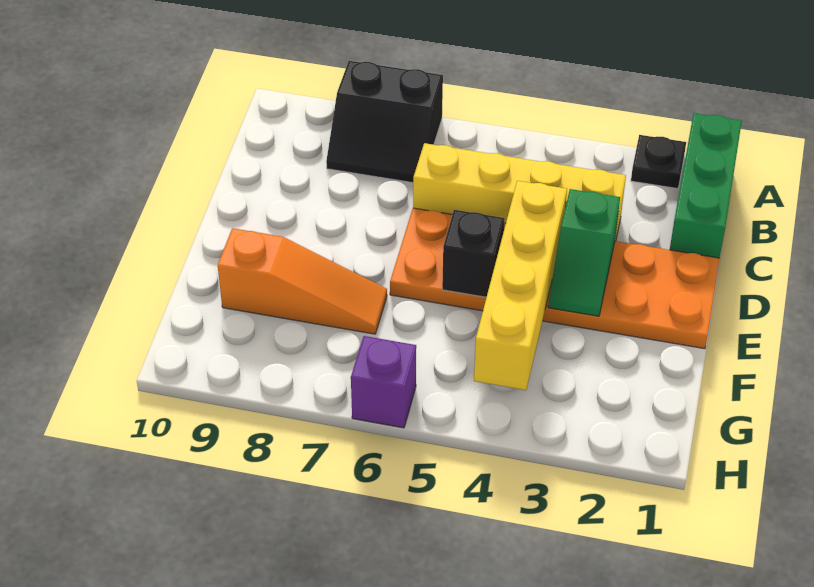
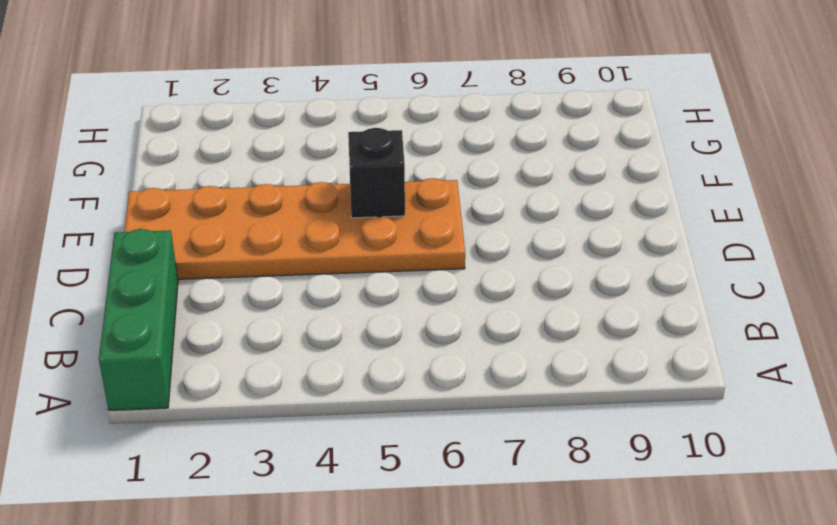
none -> black 1x1 plate [631,135,686,189]
none -> black 2x2 slope [326,61,443,183]

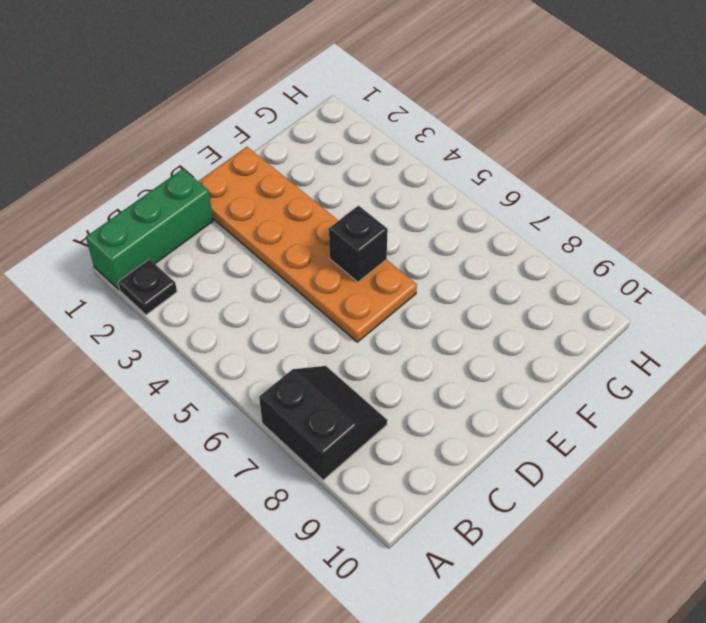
none -> yellow 1x4 brick [413,143,626,241]
none -> orange 1x3 slope [218,228,387,334]

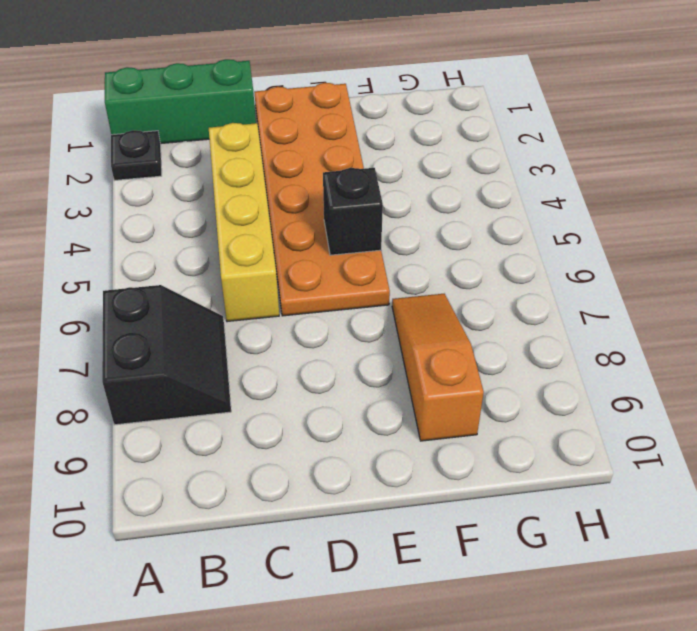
none -> purple 1x1 brick [351,336,416,428]
none -> green 1x2 slope [548,189,620,316]

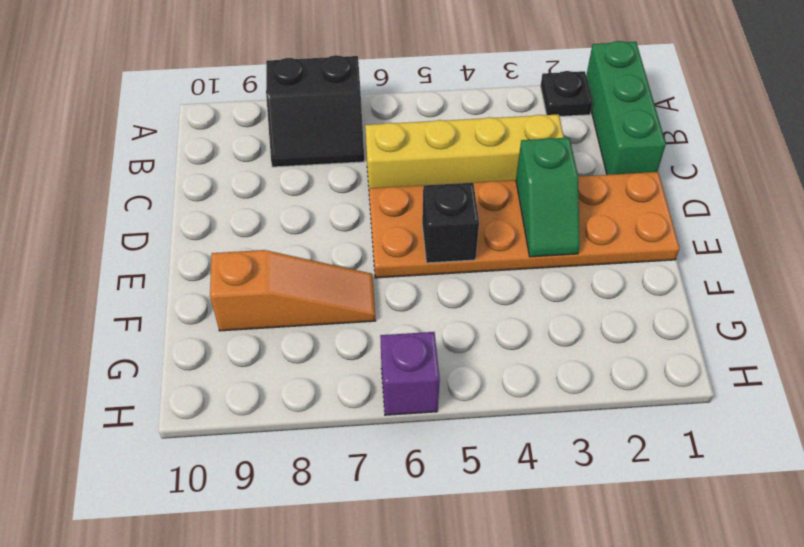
none -> yellow 1x4 brick [474,181,567,390]

